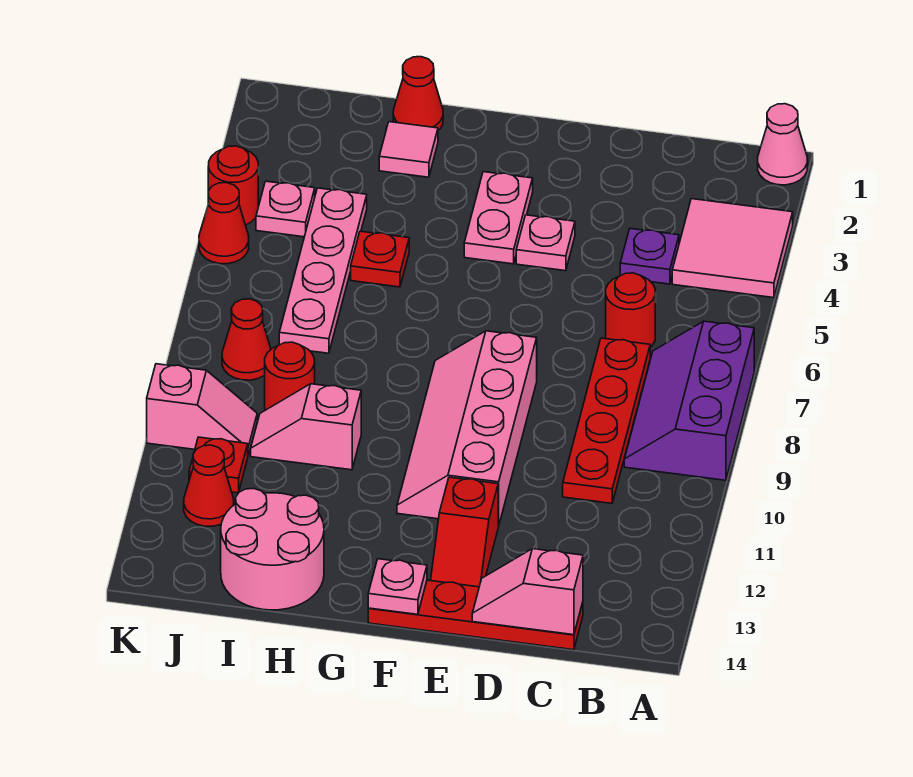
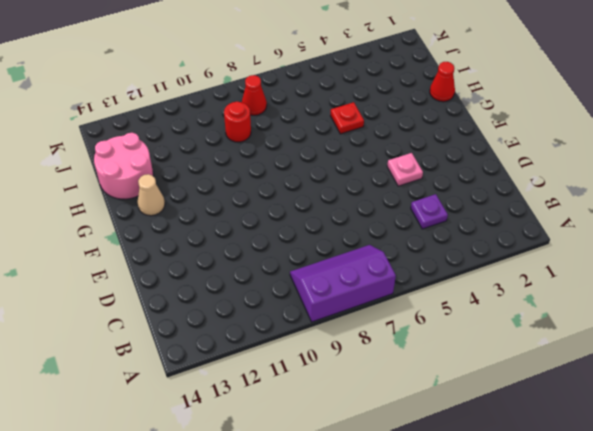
tan 1x1 cone [138,174,165,216] -> none
none -> pink 1x1 cone [758,104,808,185]
none -> pink 2x2 tile [672,199,793,298]
none -> red 1x1 round brick [606,273,655,347]

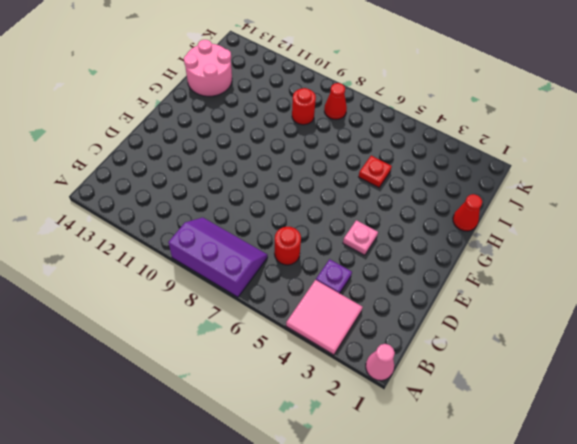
none -> red 1x4 plate [563,338,650,503]
none -> red 1x4 plate [368,580,583,650]
none -> pink 2x4 slope [397,331,537,526]

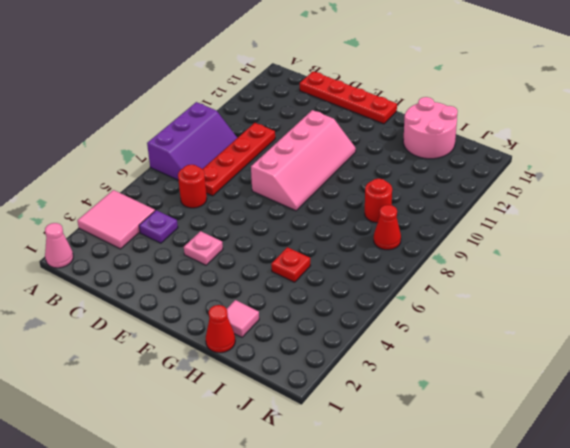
none -> red 1x2 slope [431,477,498,587]
none -> pink 1x2 plate [464,172,533,264]
none -> pink 1x2 slope [251,384,361,470]

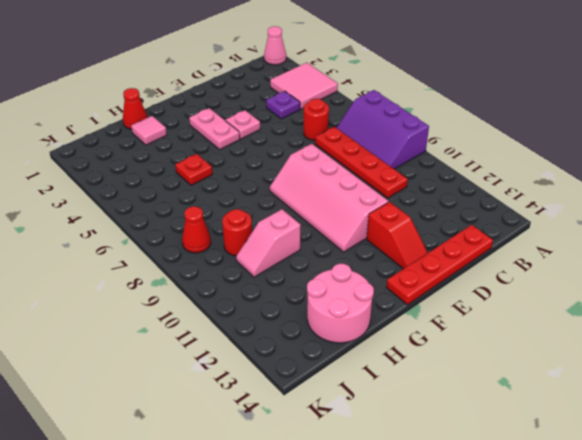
none -> pink 1x4 plate [279,188,367,353]
none -> pink 1x1 plate [256,181,315,237]
none -> pink 1x2 slope [147,364,257,455]

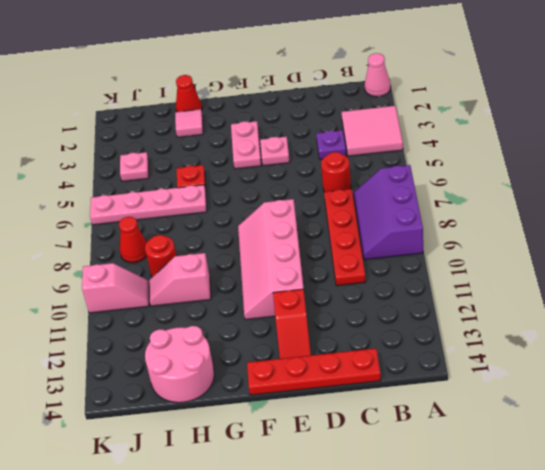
pink 1x4 plate [90,185,207,225] -> pink 1x4 plate turned to [279,188,367,353]
none -> red 1x1 plate [189,437,248,493]
none -> red 1x1 cone [184,445,234,526]
none -> red 1x1 round brick [208,146,258,225]

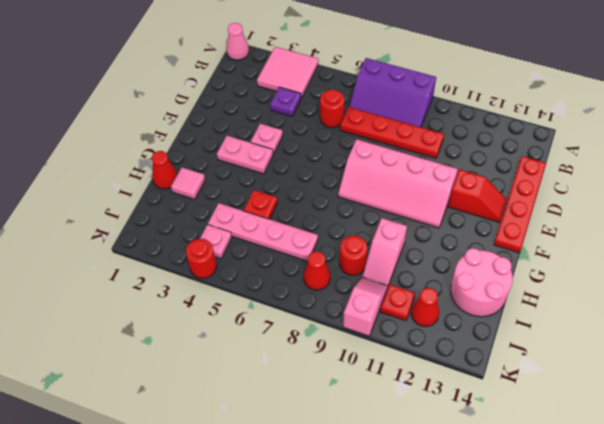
none -> red 1x1 cone [199,183,249,264]
none -> pink 1x2 slope [472,549,583,635]
none -> pink 1x1 plate [368,559,427,614]

